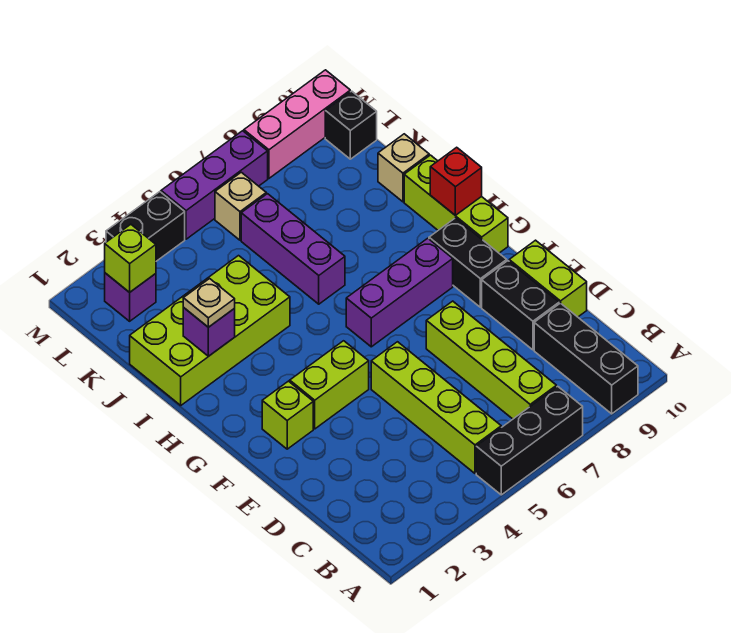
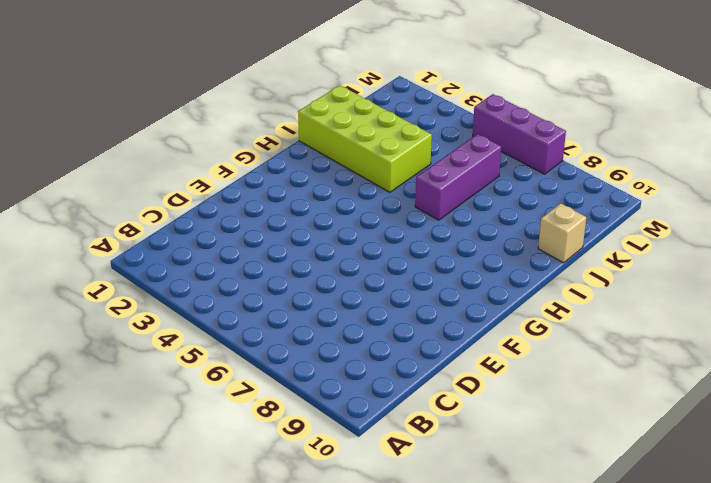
none -> black 1x3 brick [476,386,583,495]
none -> black 1x3 brick [534,303,638,414]
none -> lime 1x4 brick [371,342,501,474]

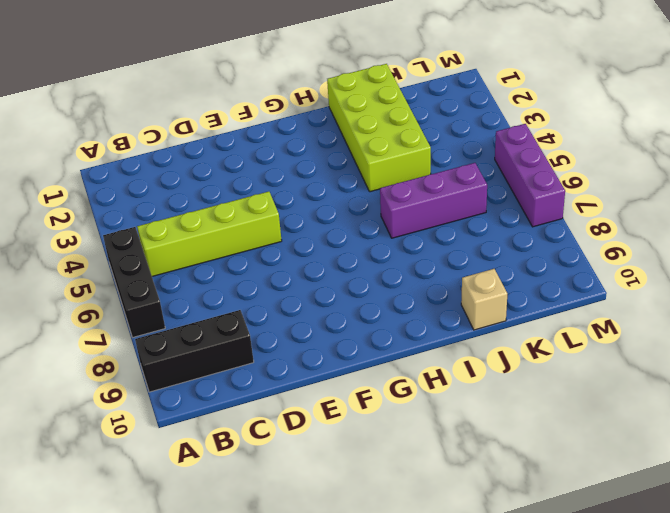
none -> lime 1x4 brick [426,301,557,419]
none -> black 1x2 brick [482,261,559,350]
none -> lime 1x2 brick [509,240,587,317]

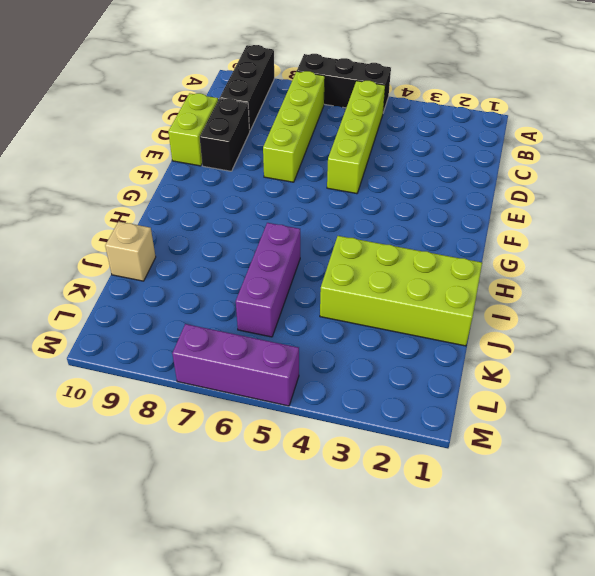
none -> lime 1x1 brick [262,381,313,449]
none -> lime 1x2 brick [290,341,369,429]
none -> black 1x2 brick [429,218,507,307]

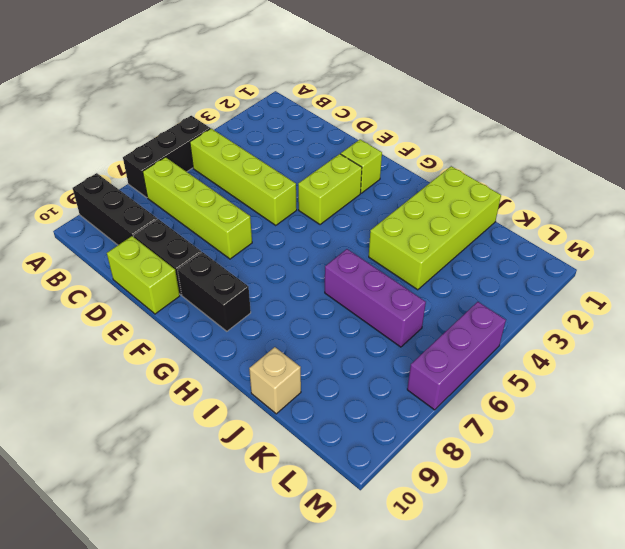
none -> purple 1x3 brick [346,238,453,347]
none -> lime 1x3 brick [404,155,508,253]
none -> purple 1x1 brick [105,273,156,321]

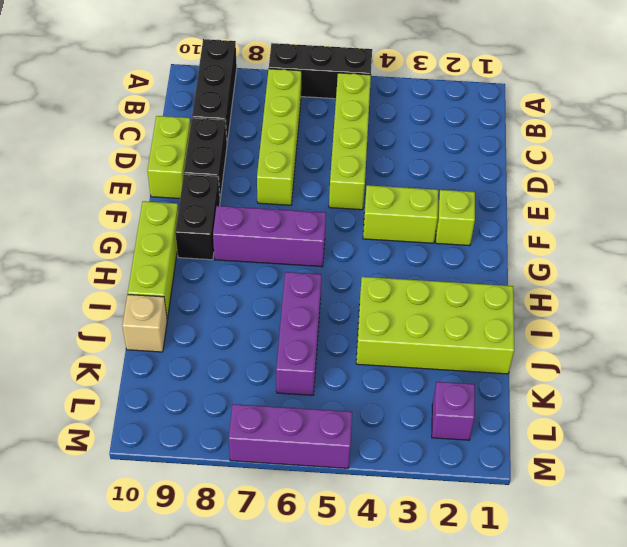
none -> tan 1x1 brick [215,172,266,240]
none -> black 1x1 brick [325,91,377,159]
none -> black 1x2 brick [106,192,185,261]

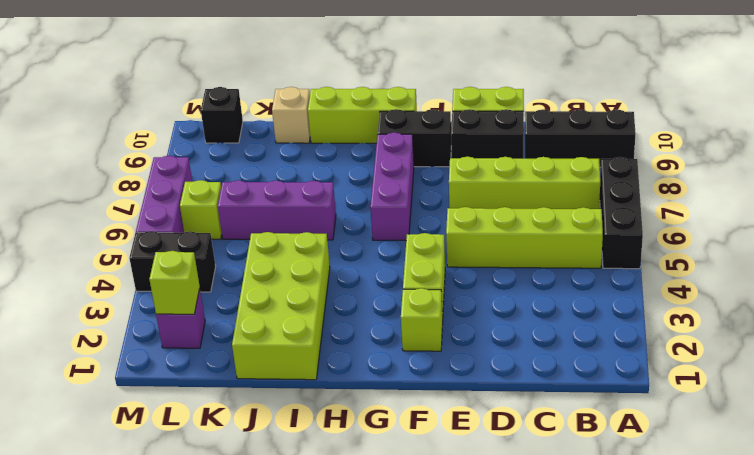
black 1x2 brick [129,231,216,292] -> black 1x2 brick turned to [106,192,185,261]
lime 1x1 brick [180,180,222,239] -> tan 1x1 brick [215,172,266,240]
none -> pink 1x3 brick [244,70,350,178]
none -> red 1x1 brick [430,147,482,215]
none -> purple 1x1 brick [183,307,235,356]

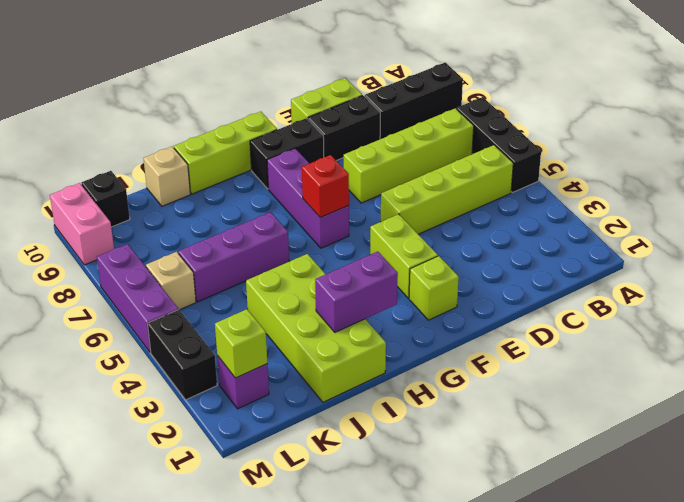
red 1x1 brick [302,155,349,218] -> red 1x1 brick moved to [430,147,482,215]
purple 1x2 brick [315,252,398,332] -> purple 1x1 brick [183,307,235,356]
pink 1x2 brick [50,183,114,265] -> pink 1x3 brick [244,70,350,178]
none -> tan 1x1 plate [183,279,235,327]

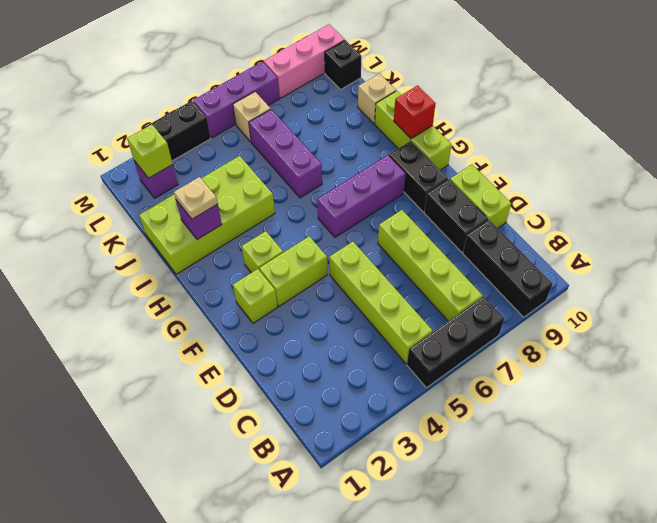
lime 1x1 brick [241,231,283,273] -> none

